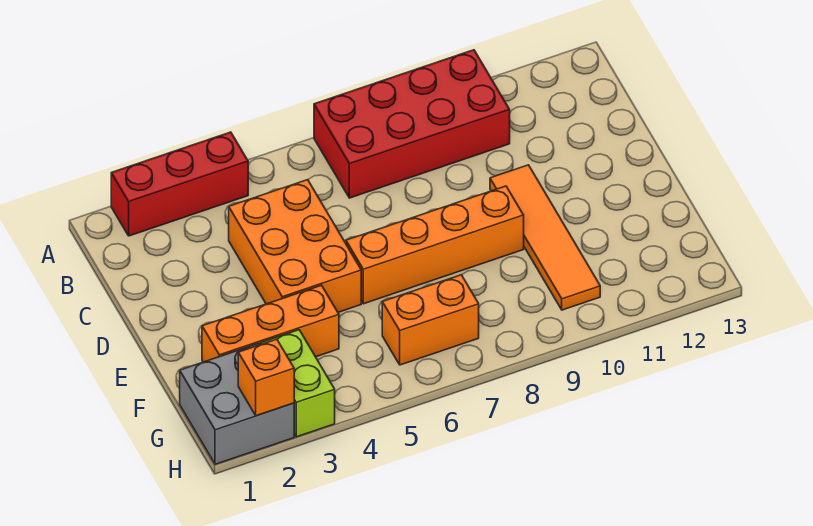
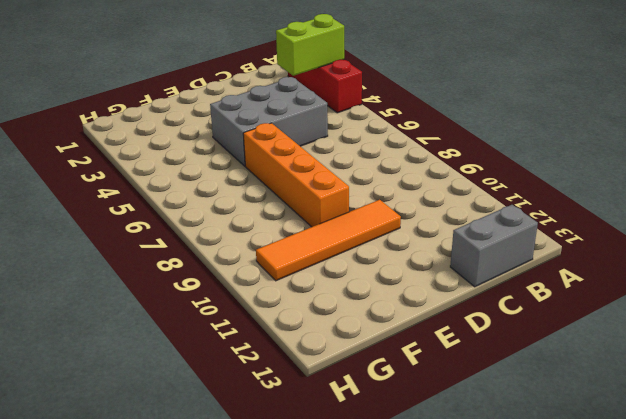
lime 1x2 brick [276,14,344,76] -> lime 1x2 brick moved to [261,330,335,437]
grey 1x2 brick [450,205,538,287] -> none
grey 2x3 brick [210,77,328,166] -> orange 2x3 brick [229,180,361,312]
none -> red 2x4 brick [314,50,510,198]
none -> orange 1x3 brick [202,285,339,362]

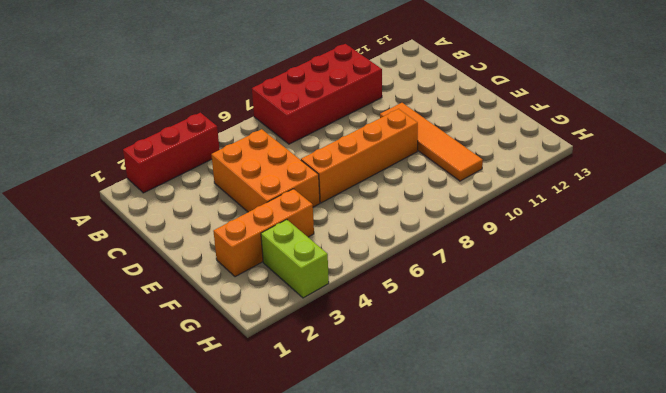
none -> grey 2x2 brick [180,343,294,464]
none -> orange 1x2 brick [382,275,479,365]

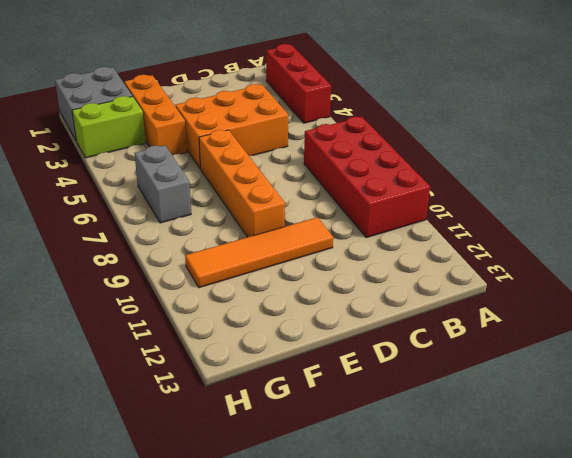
grey 1x2 brick [134,145,191,223] -> orange 1x2 brick [382,275,479,365]
none -> orange 1x1 brick [238,339,294,416]

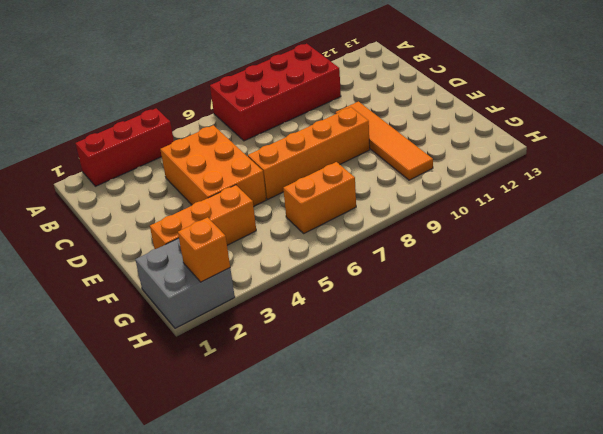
none -> lime 1x2 brick [261,330,335,437]

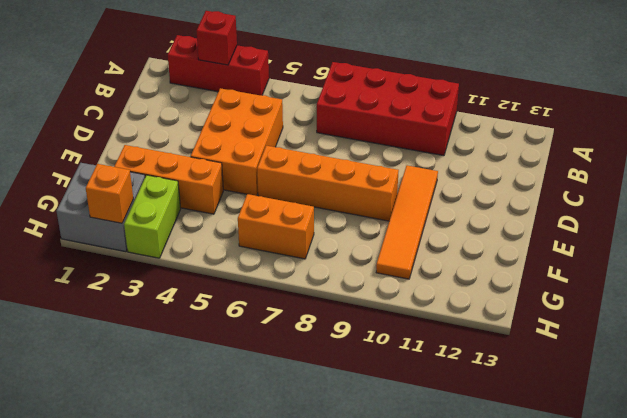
red 1x1 brick [197,11,237,65] -> none

